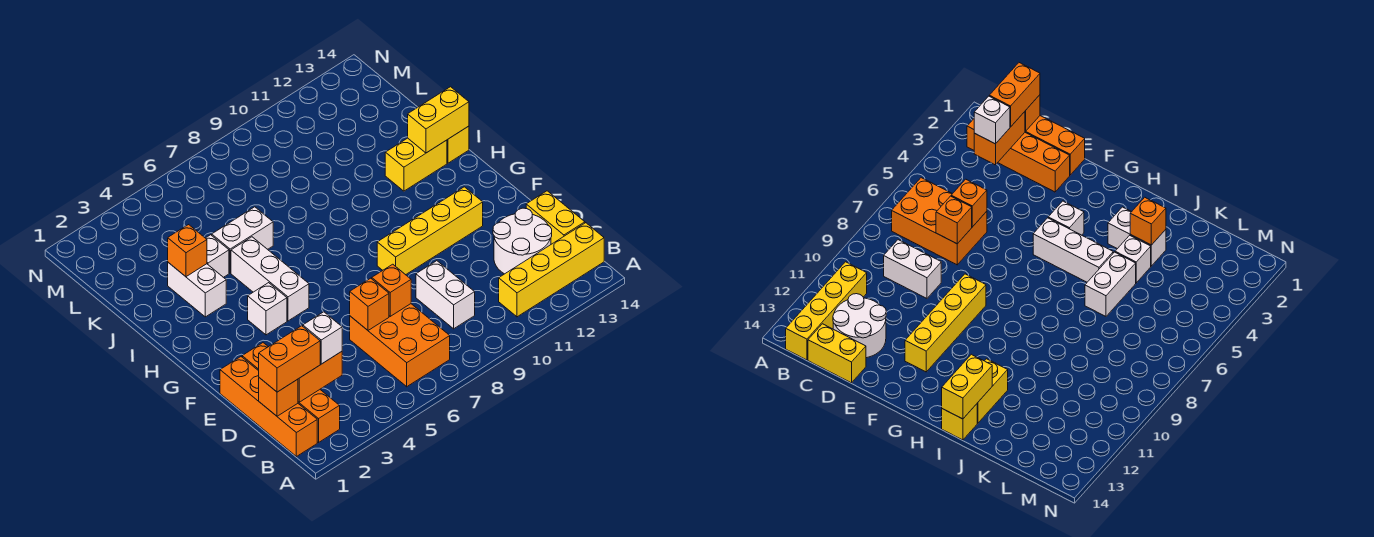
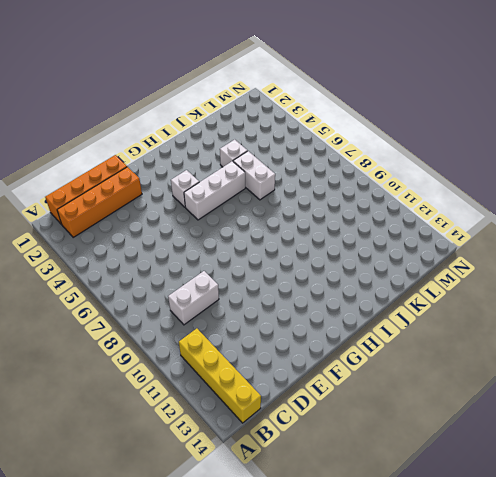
none -> orange 2x3 brick [350,304,450,387]
none -> white 2x2 round brick [493,208,552,274]
none -> yellow 1x2 brick [526,191,585,244]

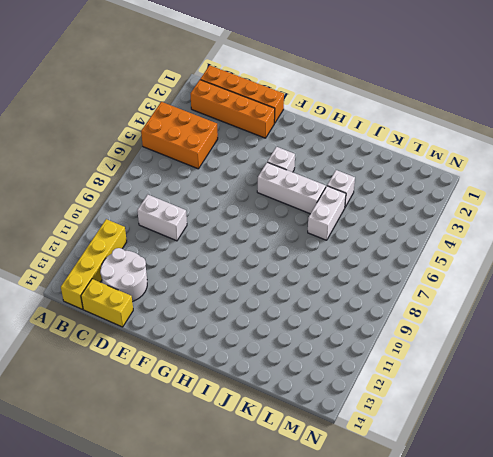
orange 2x3 brick [141,102,218,169] -> orange 2x3 brick moved to [350,304,450,387]
none -> yellow 1x4 brick [377,187,483,275]
none -> white 1x2 brick [168,262,226,317]
none -> yellow 1x2 brick [385,138,447,191]

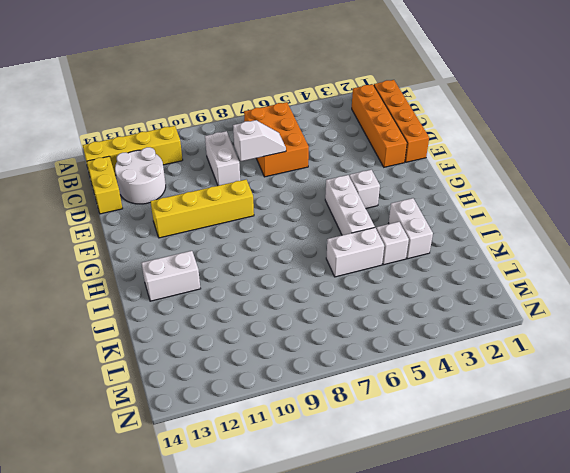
white 1x2 slope [233,120,286,161] -> orange 1x1 brick [372,264,411,316]
white 1x2 brick [141,251,201,301] -> yellow 1x2 brick [385,138,447,191]
none -> yellow 1x1 brick [447,126,469,163]
none -> orange 1x1 brick [259,378,298,416]
none -> orange 1x2 brick [298,352,342,402]

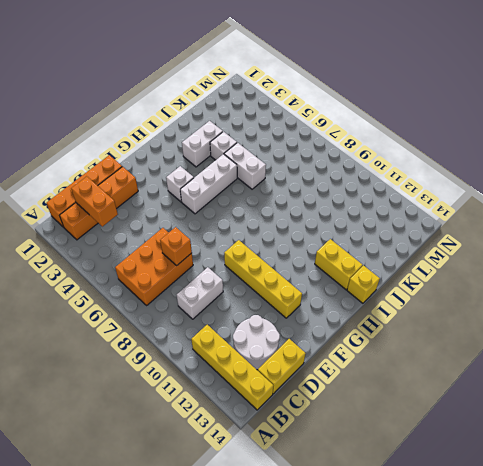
none -> orange 1x1 brick [259,378,298,416]
none -> orange 1x1 brick [350,278,389,330]
none -> yellow 1x2 brick [408,87,469,153]

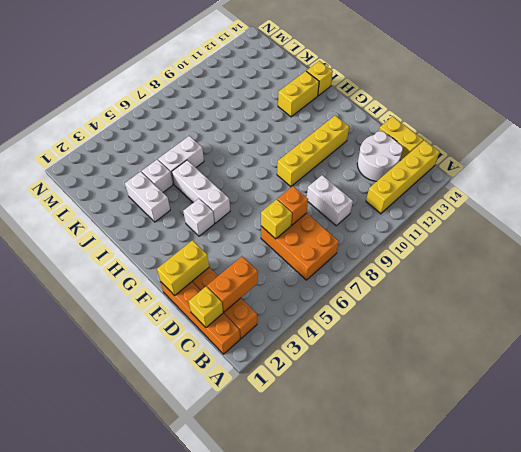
yellow 1x1 brick [189,287,223,328] -> orange 1x1 brick [259,378,298,416]
yellow 1x1 brick [261,199,292,239] -> orange 1x1 brick [350,278,389,330]
yellow 1x2 brick [157,240,209,296] -> yellow 1x2 brick moved to [408,87,469,153]
none -> orange 1x1 brick [168,225,207,277]
none -> orange 1x2 brick [259,326,320,392]
none -> white 1x1 brick [303,312,342,364]

